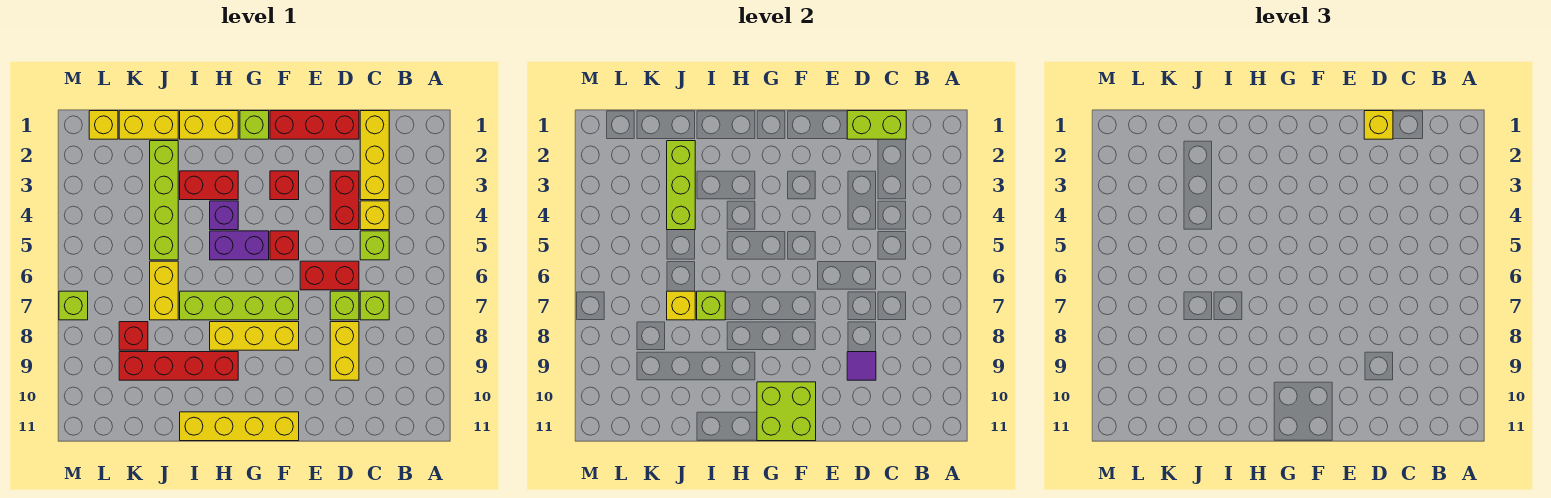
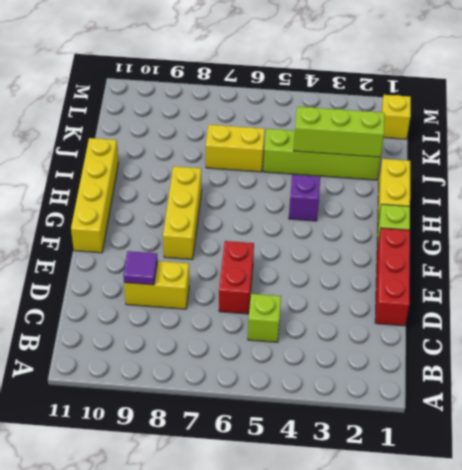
none -> yellow 1x3 brick [360,111,389,200]
none -> yellow 1x1 brick [360,201,389,230]
none -> lime 1x1 brick [360,291,389,320]
none -> red 1x2 brick [330,171,359,230]

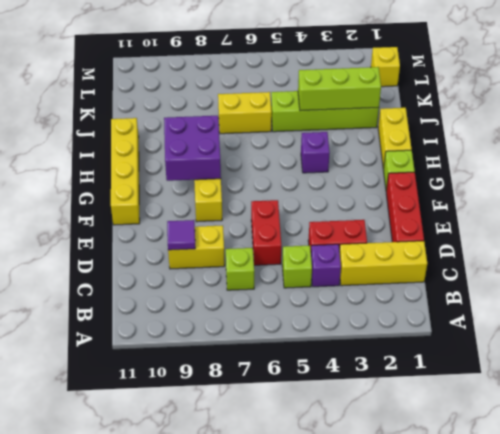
purple 1x1 brick [311,244,341,287] -> yellow 1x1 brick [360,201,389,230]
purple 2x2 brick [164,116,221,181] -> none
none -> lime 1x1 brick [330,291,359,320]
none -> red 1x1 brick [270,171,299,200]
none -> red 1x1 brick [270,231,299,260]
none -> lime 1x4 brick [180,291,299,320]

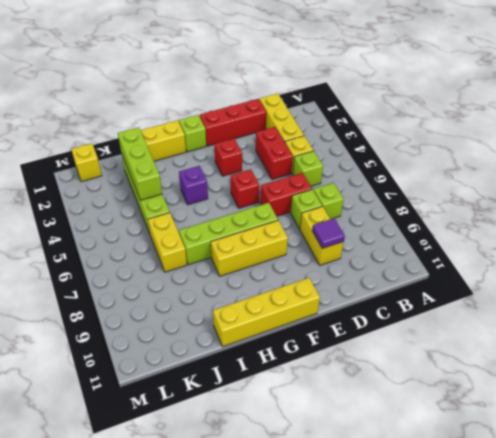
none -> purple 1x2 brick [210,231,269,260]
none -> red 1x2 brick [180,171,238,200]
none -> red 1x4 brick [119,352,238,380]
none -> yellow 1x2 brick [119,111,178,139]

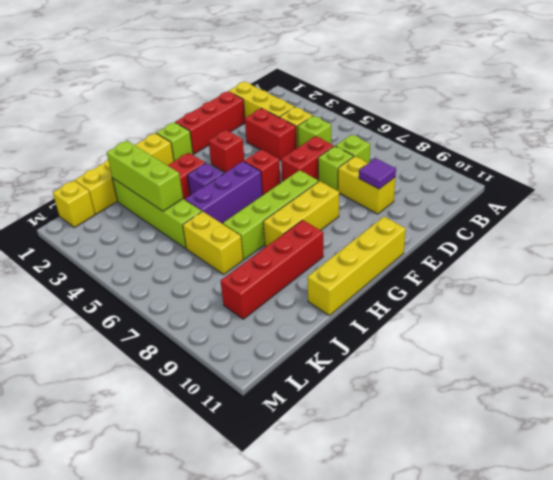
purple 1x3 brick [185,161,263,223] -> purple 1x2 brick [210,231,269,260]
none -> red 1x1 brick [119,322,148,350]
none -> lime 1x1 brick [59,291,88,320]
none -> lime 1x2 brick [847,111,906,139]
none -> lime 2x2 brick [757,382,816,441]

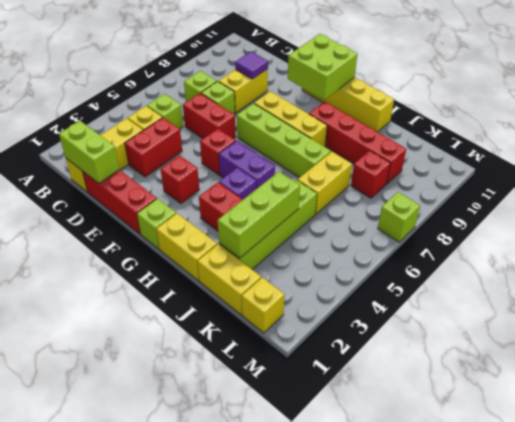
none -> lime 1x1 brick [697,291,725,320]
none -> yellow 1x1 brick [667,291,695,320]
none -> yellow 1x1 brick [1364,111,1393,139]

